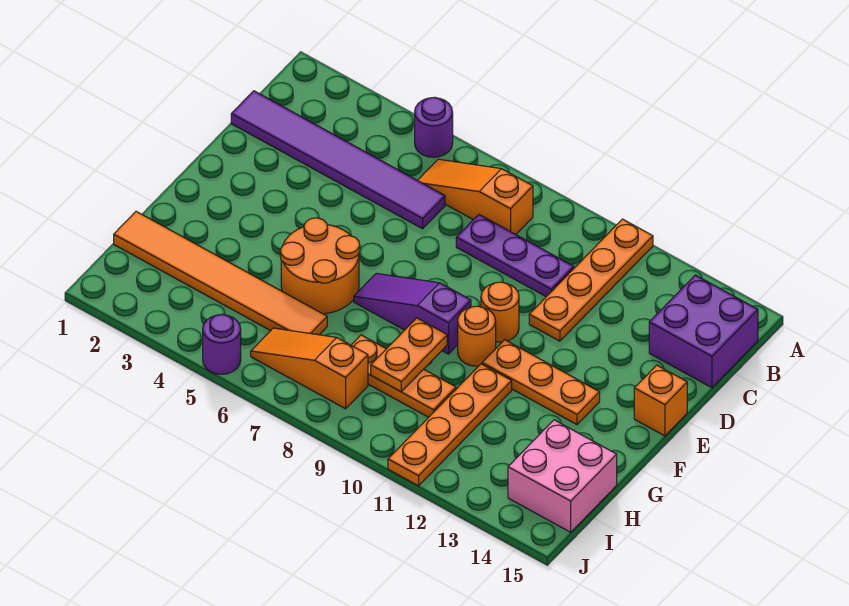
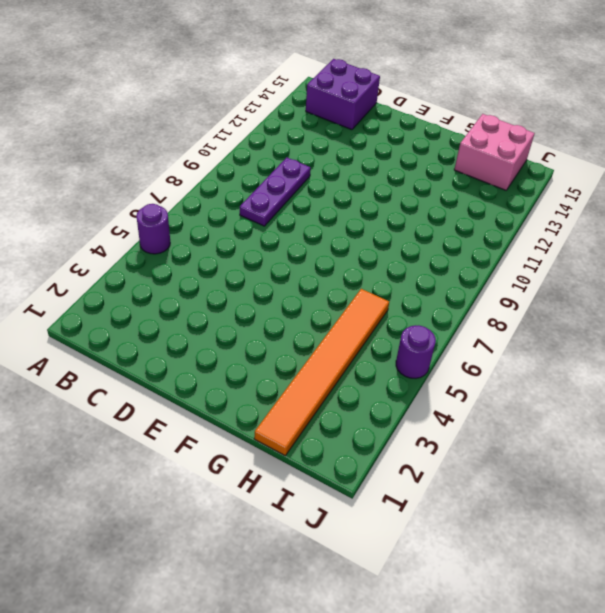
none -> orange 1x4 plate [529,219,653,341]
none -> orange 1x3 slope [418,159,533,234]
none -> purple 1x6 tile [231,91,445,229]

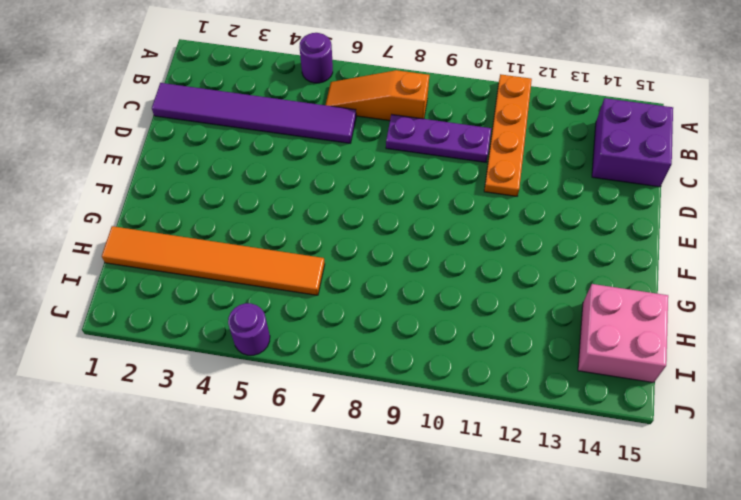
none -> orange 1x1 round brick [481,282,519,342]
none -> orange 1x1 brick [634,365,687,436]
none -> orange 2x2 round brick [280,218,360,314]

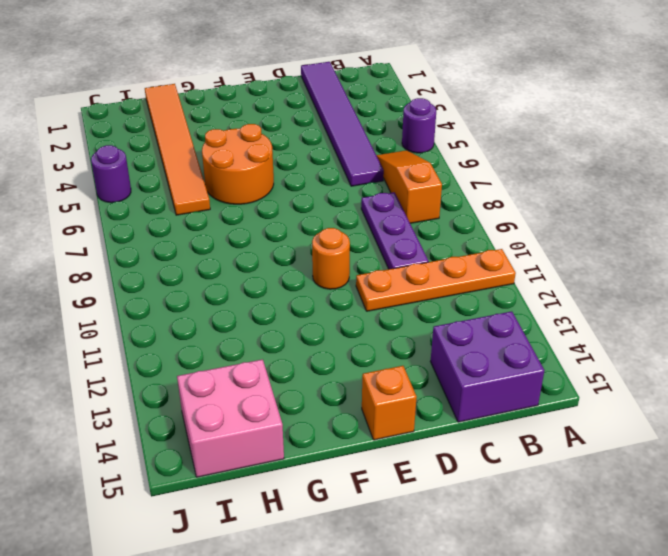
none -> purple 1x3 slope [354,273,471,354]
none -> orange 1x1 round brick [458,306,496,366]
none -> orange 1x3 plate [482,340,600,425]

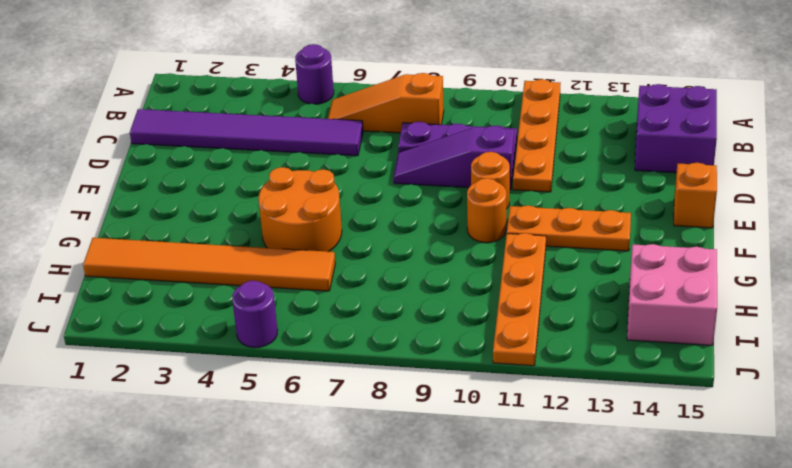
purple 1x3 slope [394,126,514,190] -> purple 1x3 slope moved to [354,273,471,354]
none -> orange 1x3 plate [351,335,456,417]
none -> orange 1x3 slope [251,328,368,409]
none -> orange 1x2 plate [371,318,447,392]

